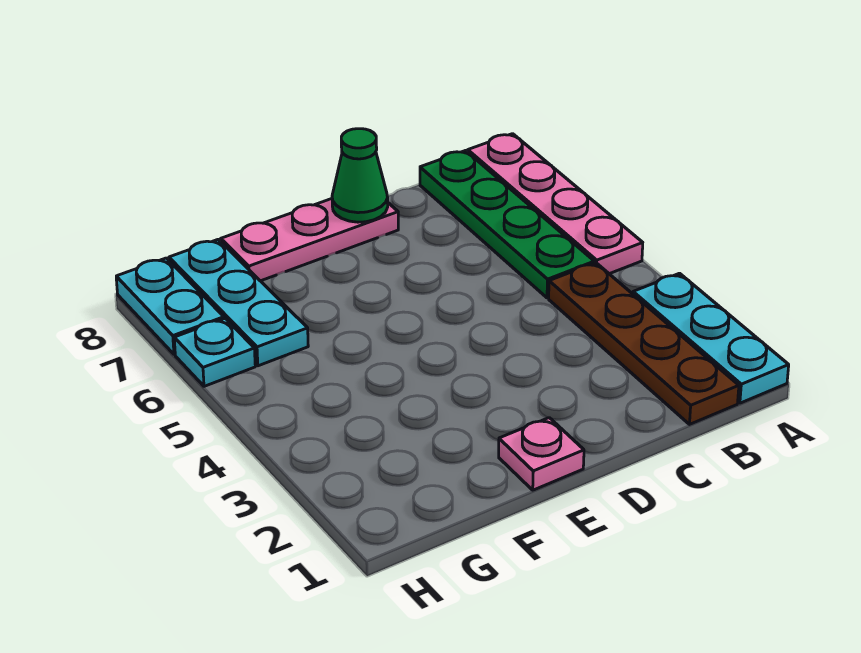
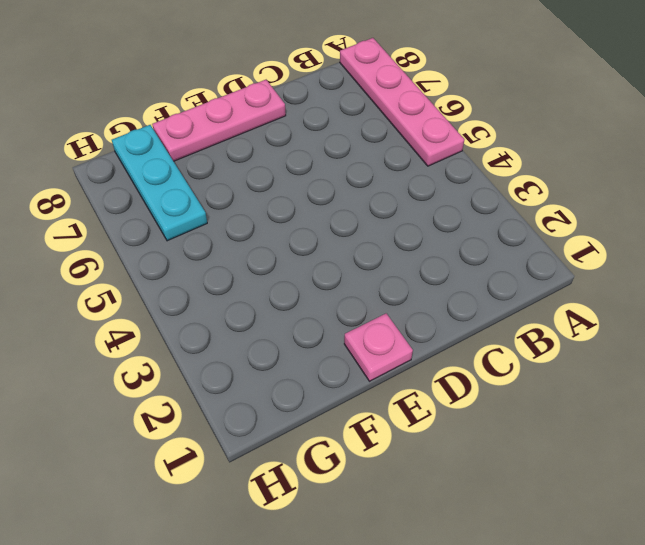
none -> cyan 1x3 plate [633,273,789,403]
none -> brown 1x4 plate [549,263,739,424]

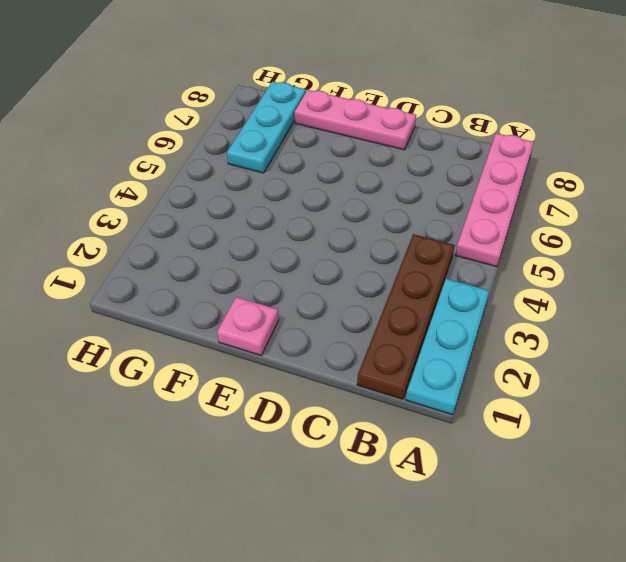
none -> green 1x4 plate [420,151,594,298]
none -> cyan 1x1 plate [174,318,255,386]

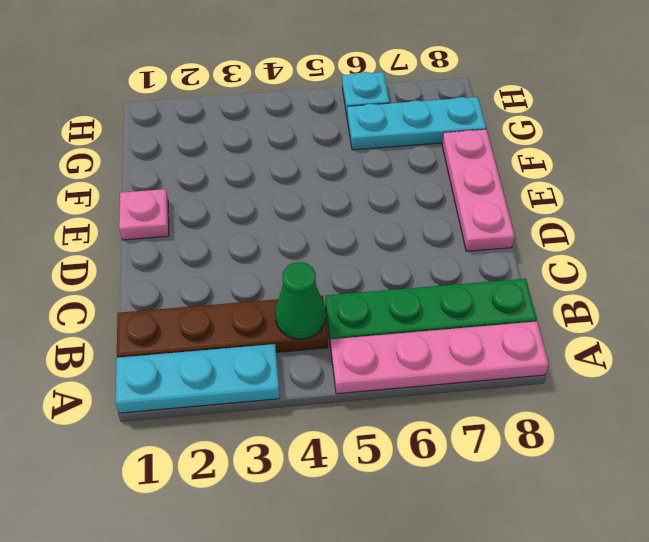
green 1x1 cone [275,262,325,339] -> green 1x1 cone moved to [332,129,388,222]
none -> cyan 1x2 plate [116,258,224,354]

